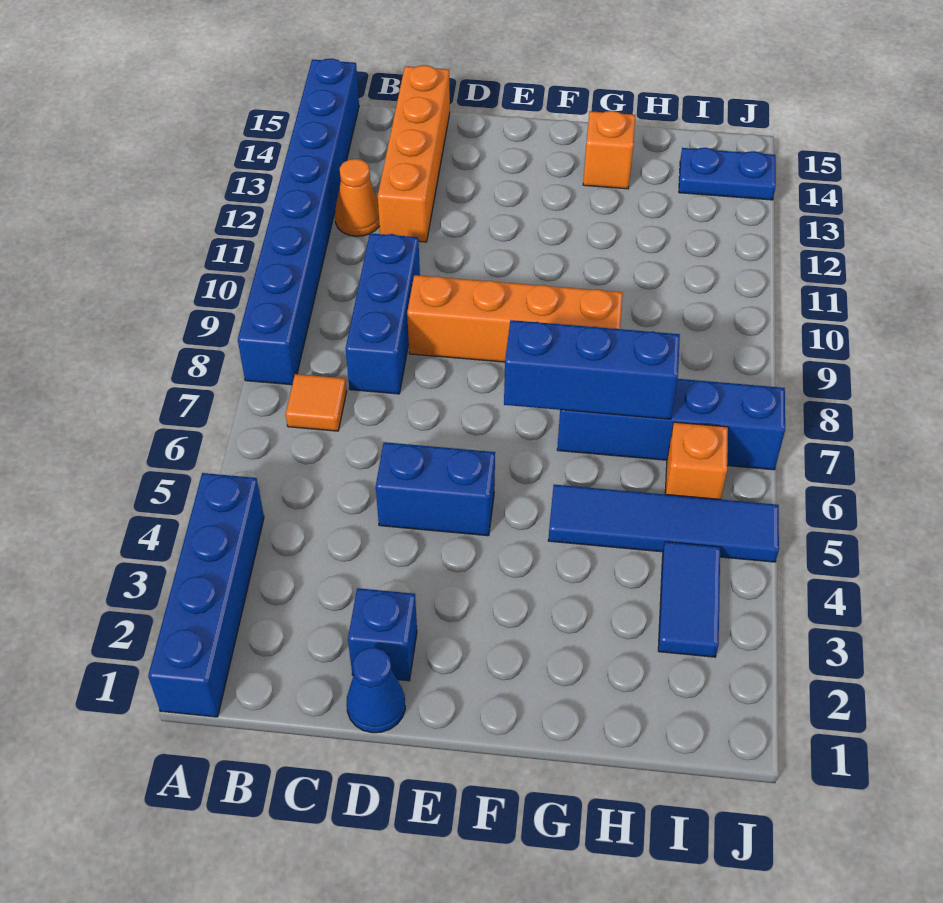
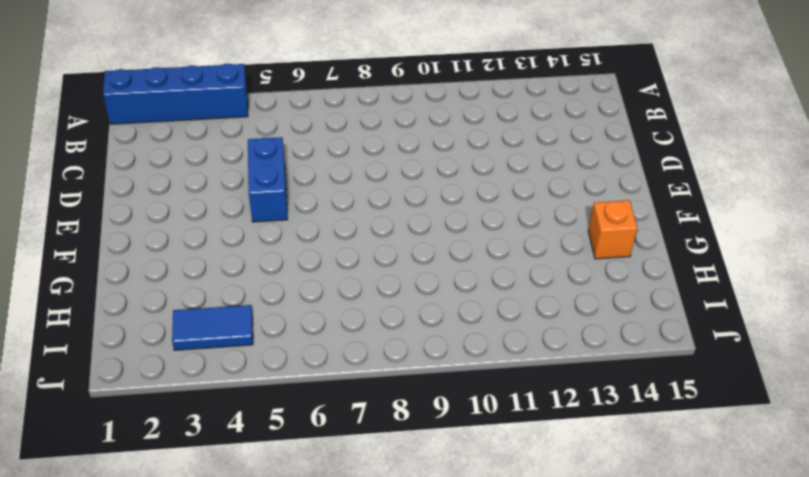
none -> blue 1x8 brick [238,58,359,385]
none -> orange 1x1 tile [286,374,347,431]
none -> orange 1x1 cone [335,159,380,236]

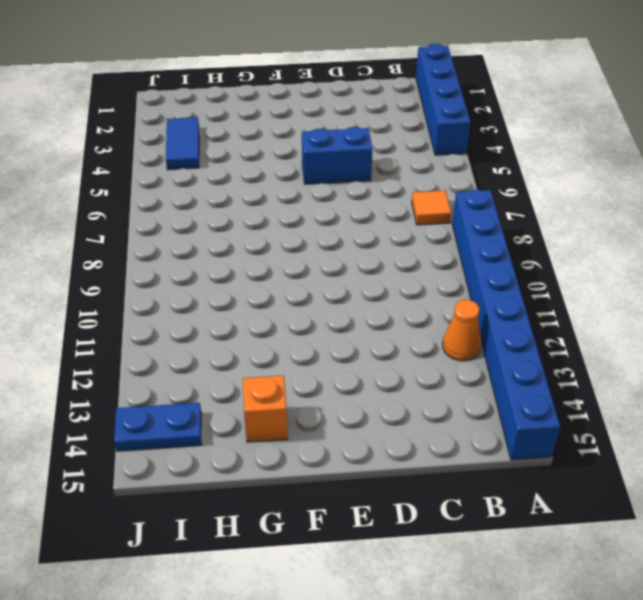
none -> blue 1x3 brick [346,233,420,394]
none -> orange 1x4 brick [378,65,450,242]
none -> blue 1x1 cone [347,647,405,733]

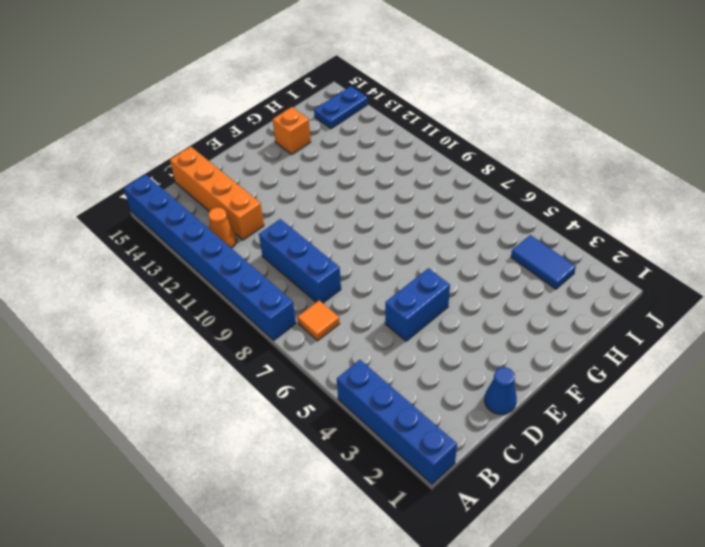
none -> blue 1x1 brick [348,588,417,681]
none -> orange 1x4 brick [407,275,623,362]
none -> blue 1x4 tile [548,485,779,562]

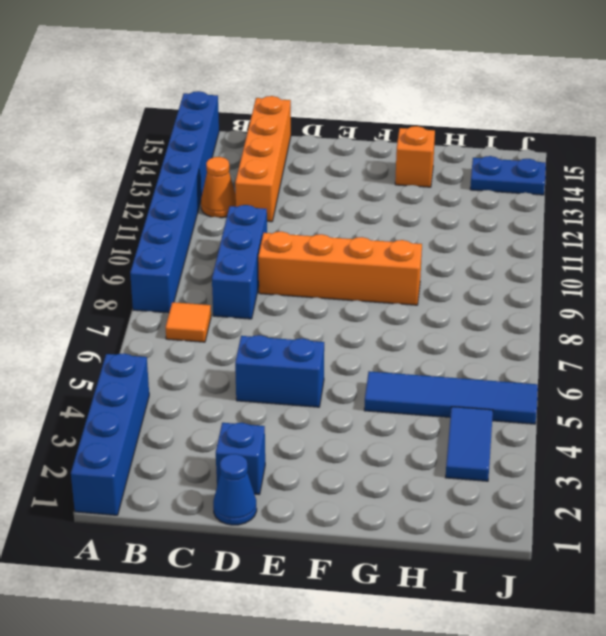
none -> blue 1x4 brick [557,379,785,470]
none -> orange 1x1 brick [665,422,728,499]
none -> blue 1x3 brick [504,320,680,419]

